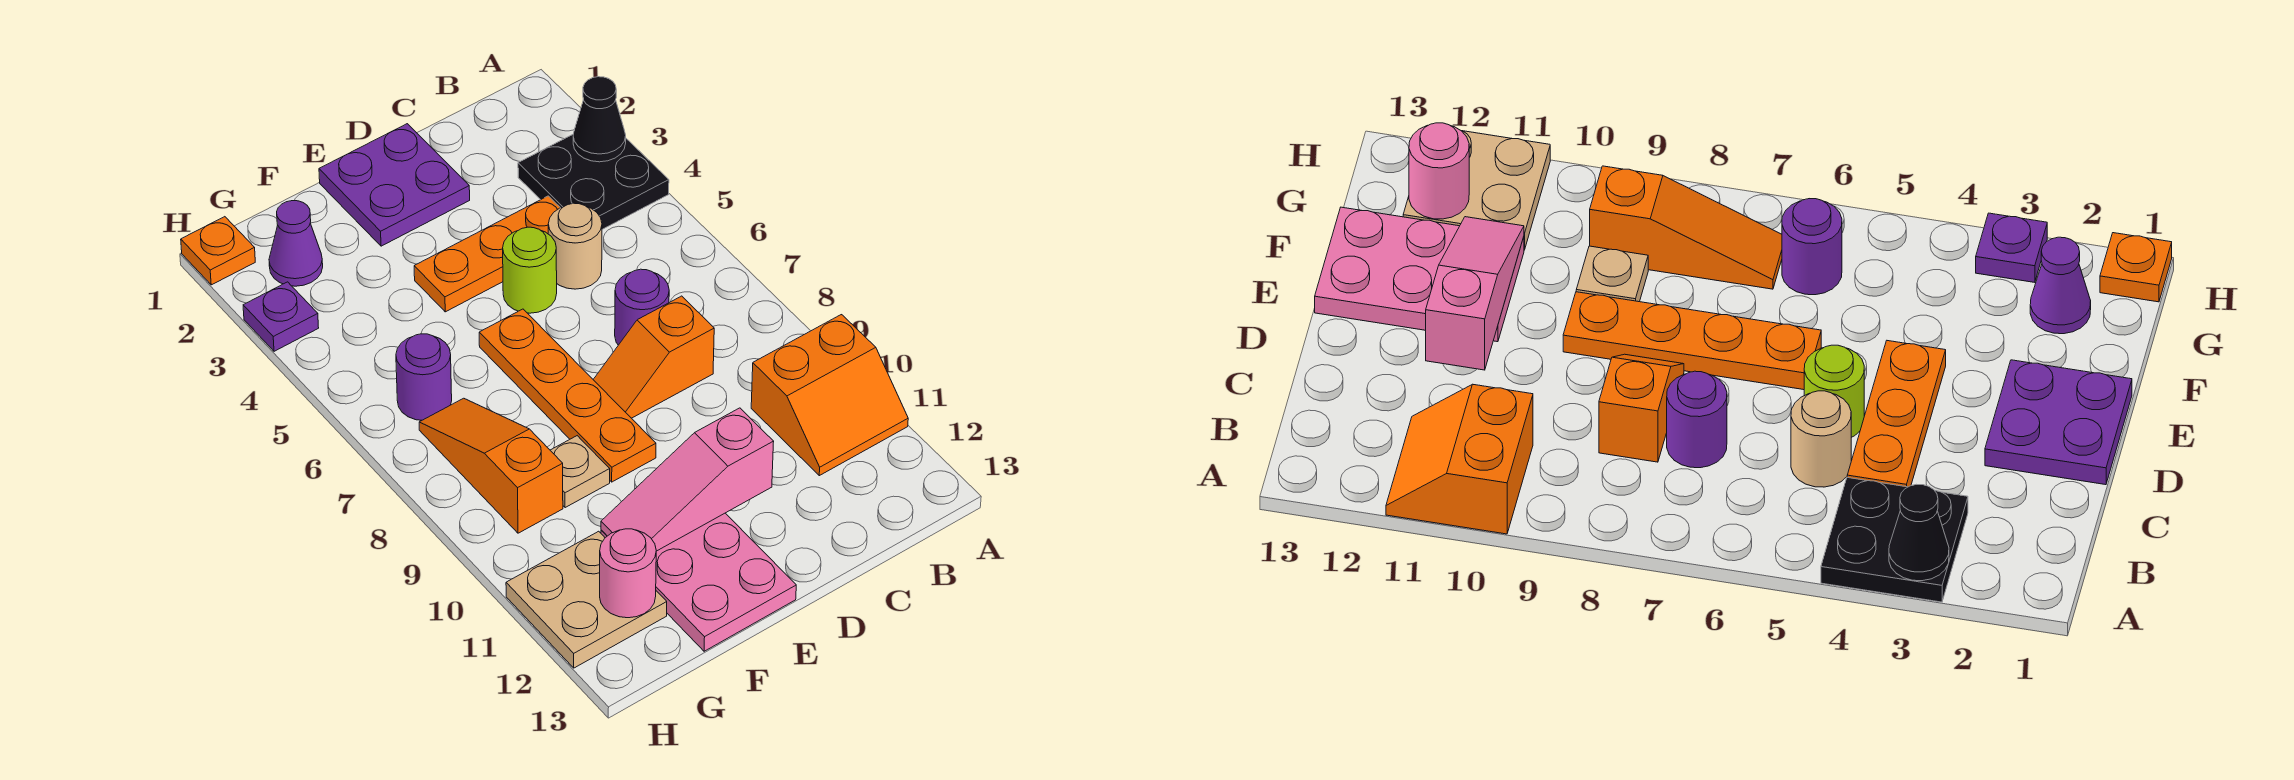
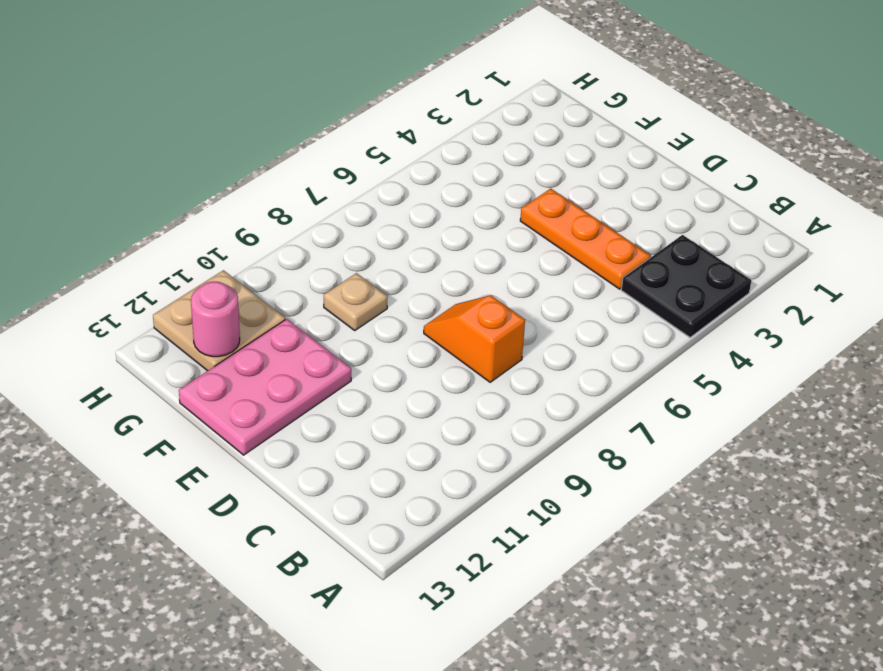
none -> orange 2x2 slope [751,315,908,476]
none -> tan 1x1 round brick [548,203,602,289]
none -> purple 1x1 round brick [615,269,669,345]

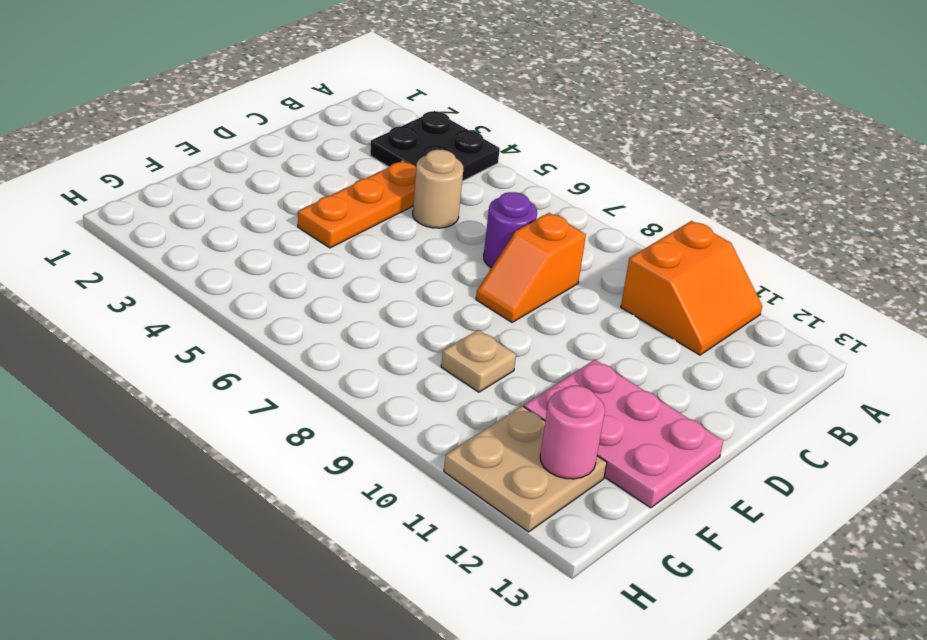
none -> purple 2x2 plate [319,124,470,246]
none -> lime 1x1 round brick [503,227,557,313]
none -> orange 1x4 plate [479,309,656,482]

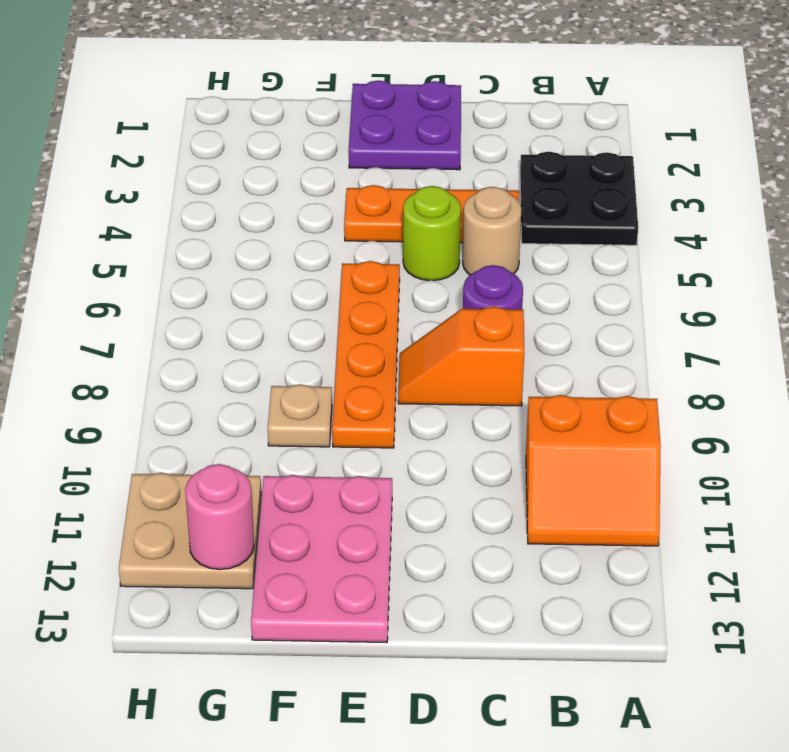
none -> purple 1x1 cone [269,201,323,286]
none -> purple 1x1 round brick [396,334,452,420]
none -> orange 1x3 slope [419,398,563,533]

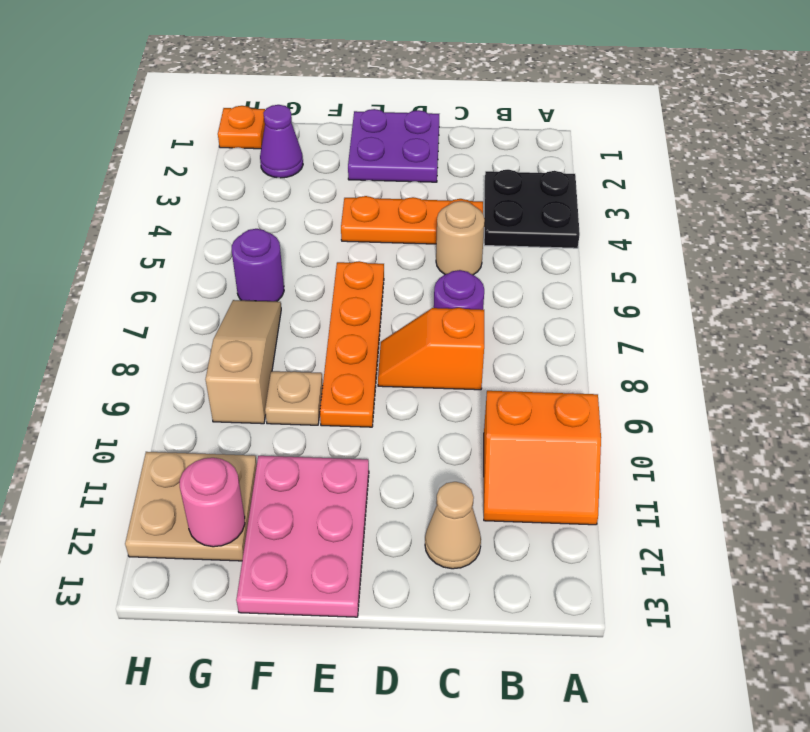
tan 1x1 cone [425,482,481,569] -> none
tan 1x3 slope [205,300,281,424] -> orange 1x3 slope [419,398,563,533]
none -> lime 1x1 round brick [503,227,557,313]
none -> purple 1x1 plate [243,282,319,351]
none -> black 1x1 cone [573,77,626,162]

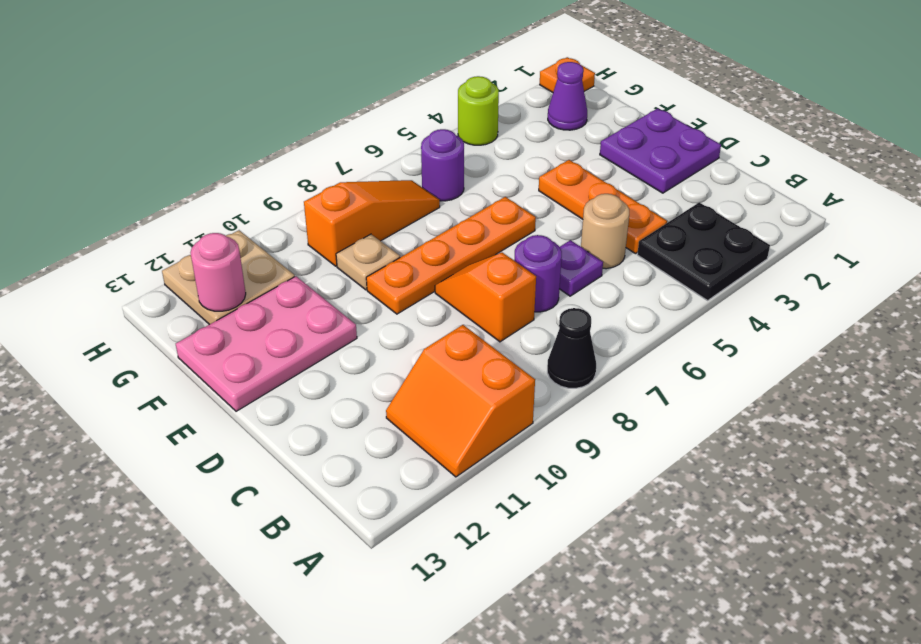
black 1x1 cone [547,308,596,388] -> black 1x1 cone moved to [573,77,626,162]
purple 1x1 plate [559,240,603,296] -> purple 1x1 plate moved to [243,282,319,351]
lime 1x1 round brick [458,76,499,145] -> lime 1x1 round brick moved to [503,227,557,313]
none -> pink 1x3 slope [601,408,774,551]

